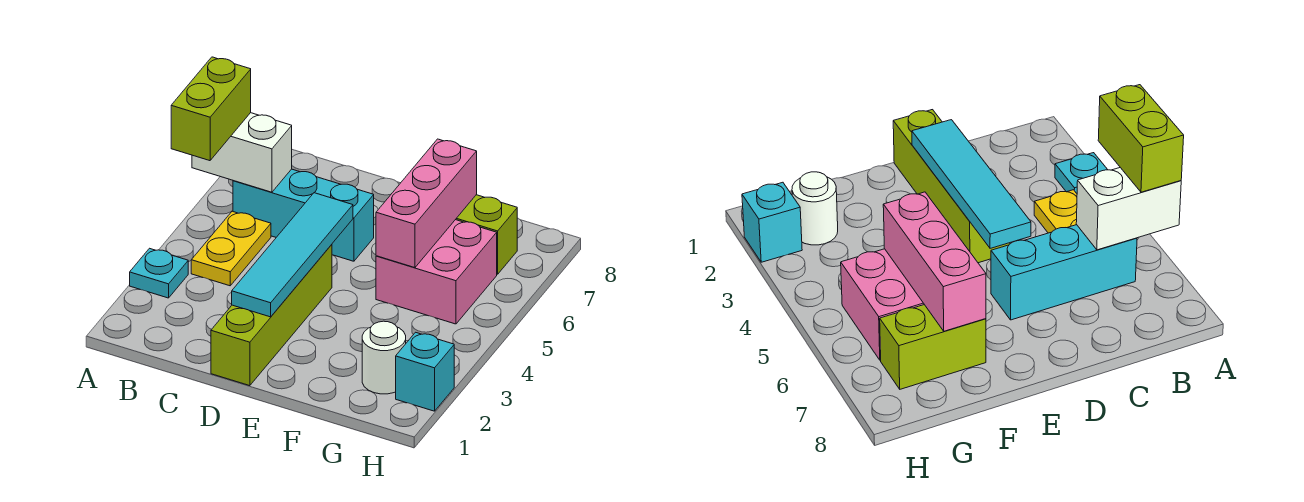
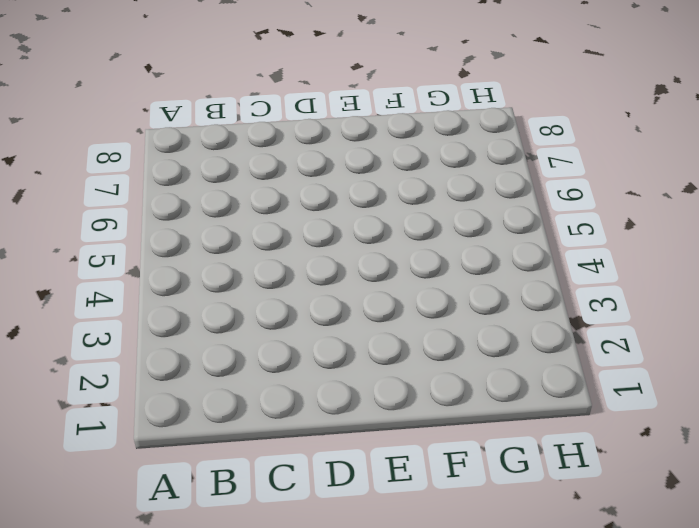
none -> cyan 1x1 plate [130,248,188,298]
none -> yellow 1x2 plate [191,211,271,286]
none -> cyan 1x3 brick [233,169,374,261]

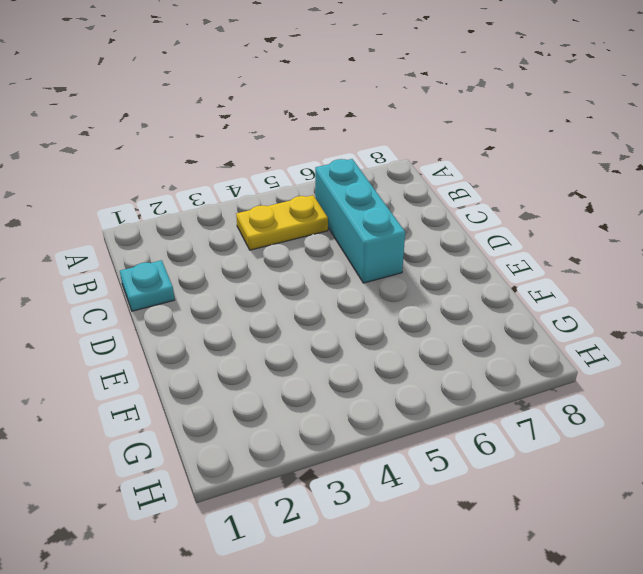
cyan 1x1 plate [120,260,175,311] -> cyan 1x1 plate moved to [130,248,188,298]
none -> lime 1x4 brick [211,245,332,386]
none -> pink 2x2 brick [376,220,497,324]
none -> lime 1x2 brick [456,195,517,274]

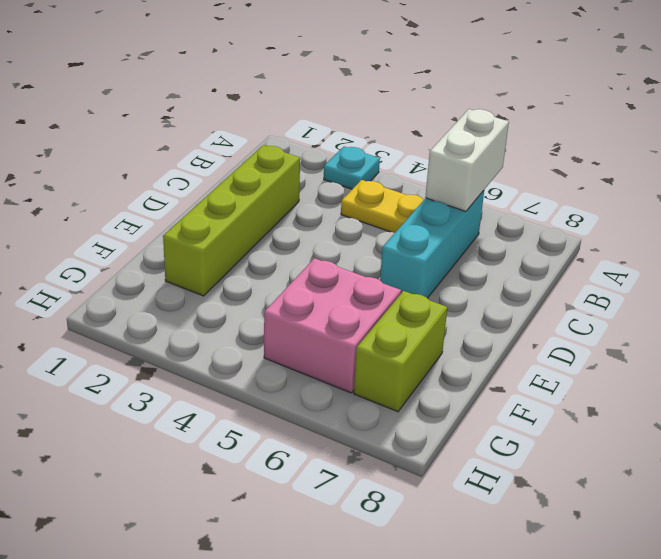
lime 1x4 brick [163,145,300,296] -> lime 1x4 brick turned to [211,245,332,386]
none -> white 1x1 round brick [362,321,406,394]
none -> cyan 1x1 brick [396,332,454,411]
none -> cyan 1x4 tile [232,193,353,317]

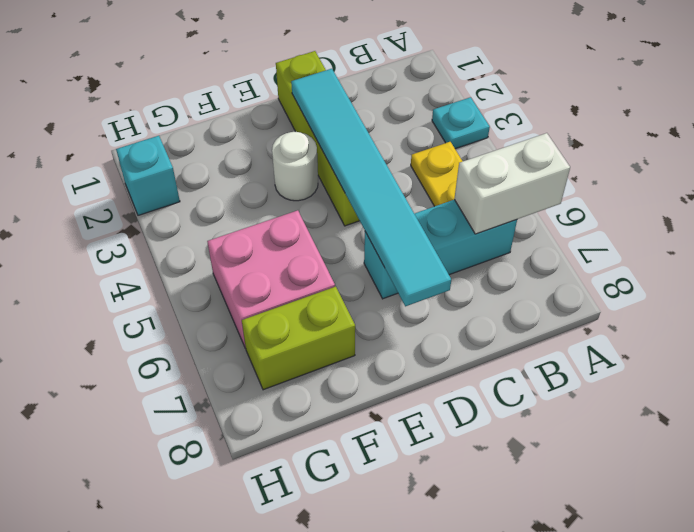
cyan 1x6 tile [291,69,451,306] -> cyan 1x4 tile [232,193,353,317]
white 1x1 round brick [272,132,318,201] -> white 1x1 round brick moved to [362,321,406,394]
none -> pink 1x3 brick [376,139,477,268]
none -> lime 1x2 brick [171,57,251,161]

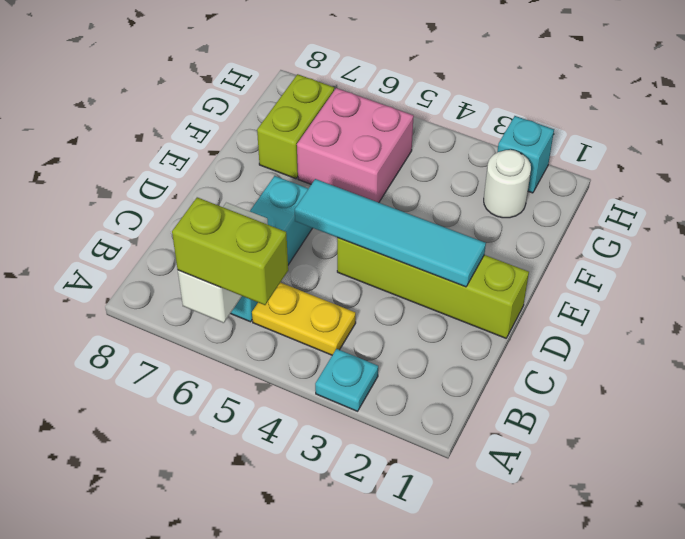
none -> pink 1x3 brick [376,139,477,268]

